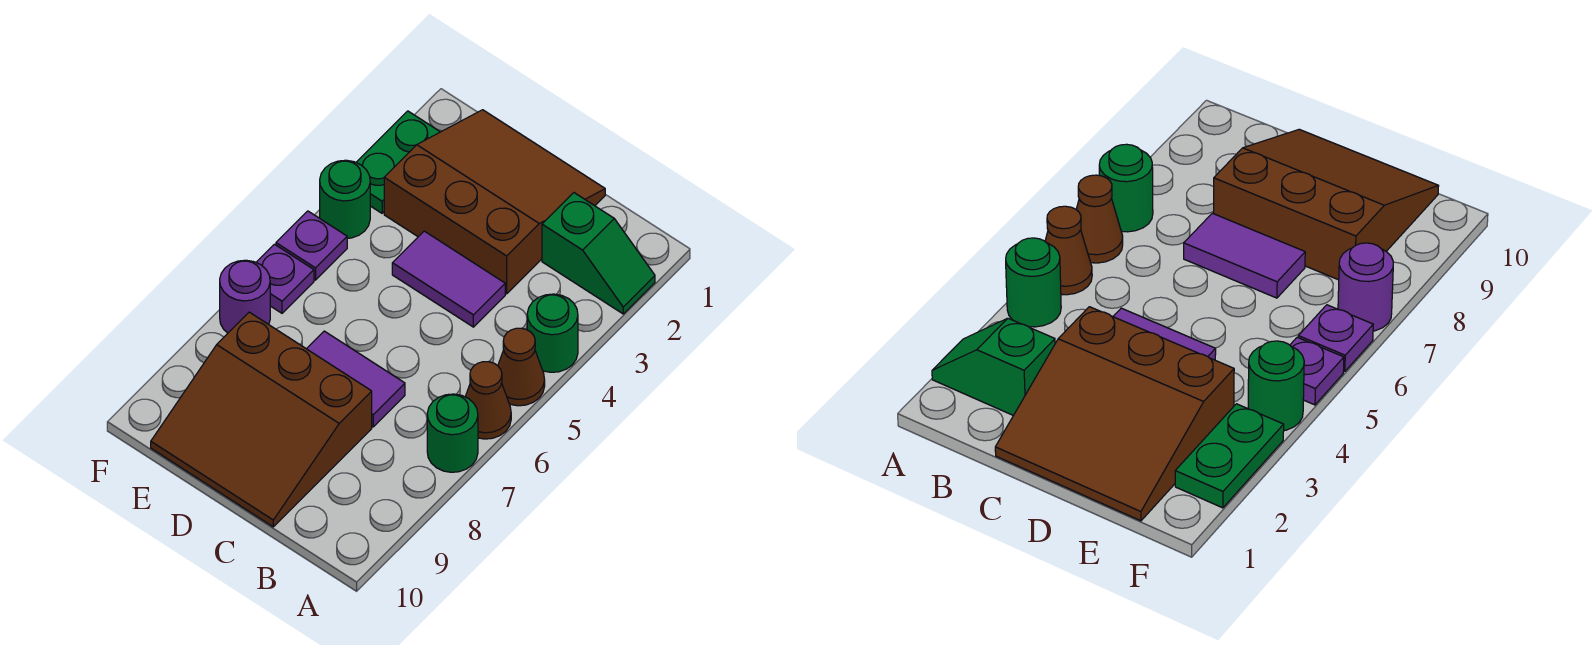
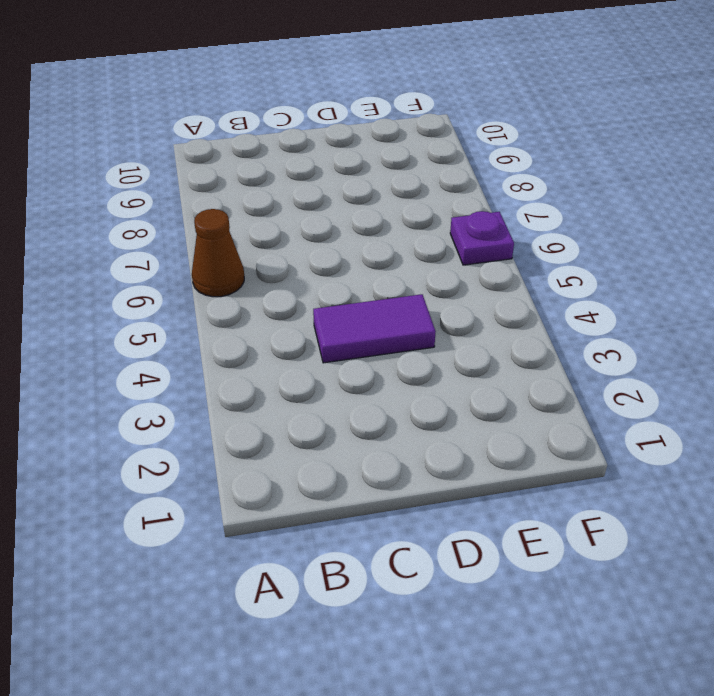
none -> green 1x2 slope [542,193,655,314]
none -> green 1x1 round brick [527,294,578,372]
none -> brown 1x1 cone [498,328,545,406]

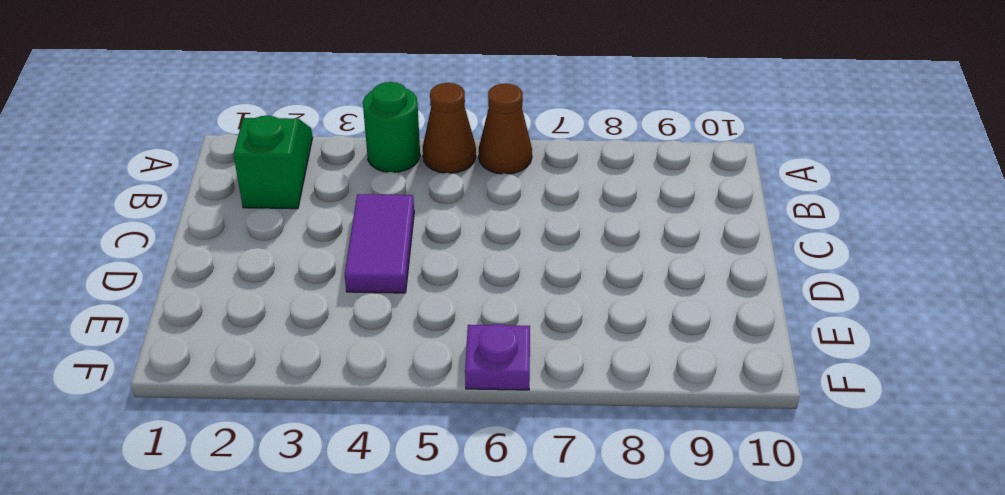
none -> green 1x1 round brick [427,394,478,472]
none -> brown 3x3 slope [384,110,605,294]
none -> purple 1x2 tile [307,331,405,427]

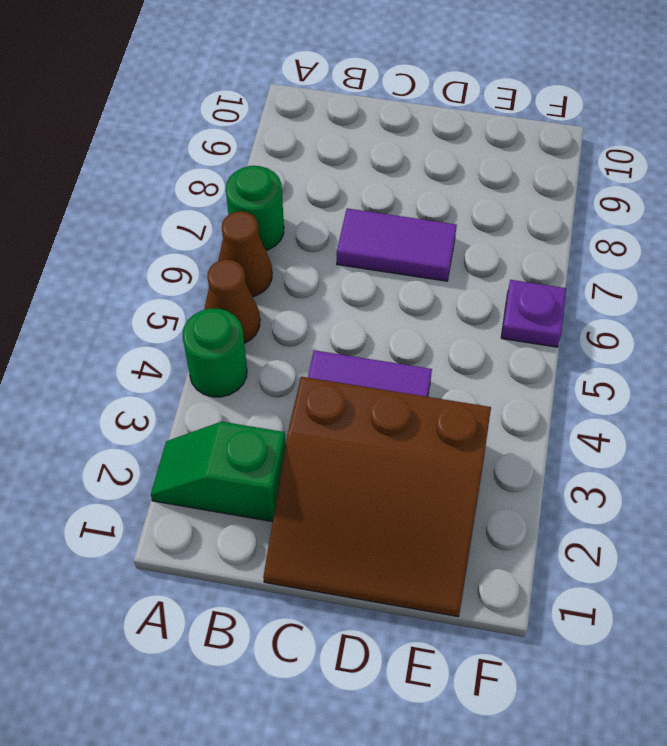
none -> brown 3x3 slope [151,312,372,527]
none -> green 1x2 plate [356,111,440,213]
none -> green 1x1 round brick [320,160,370,238]

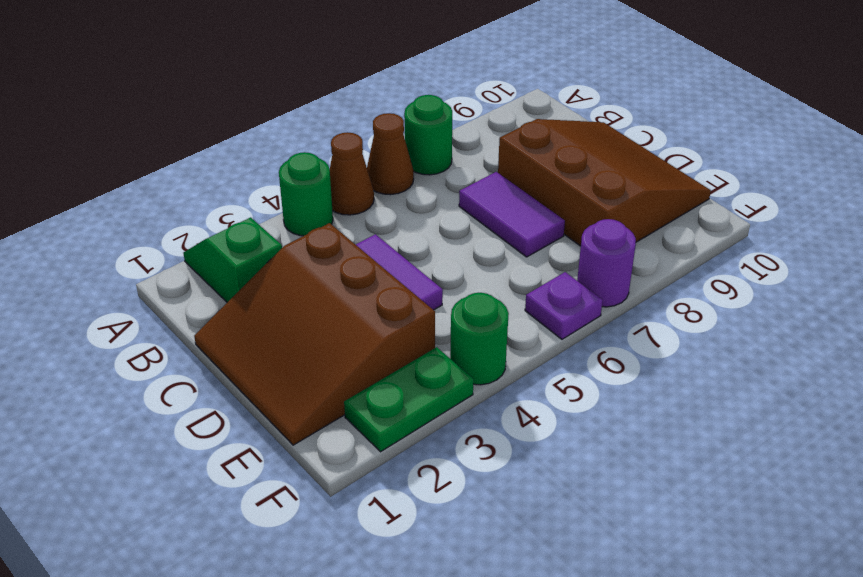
none -> purple 1x1 plate [276,211,347,280]

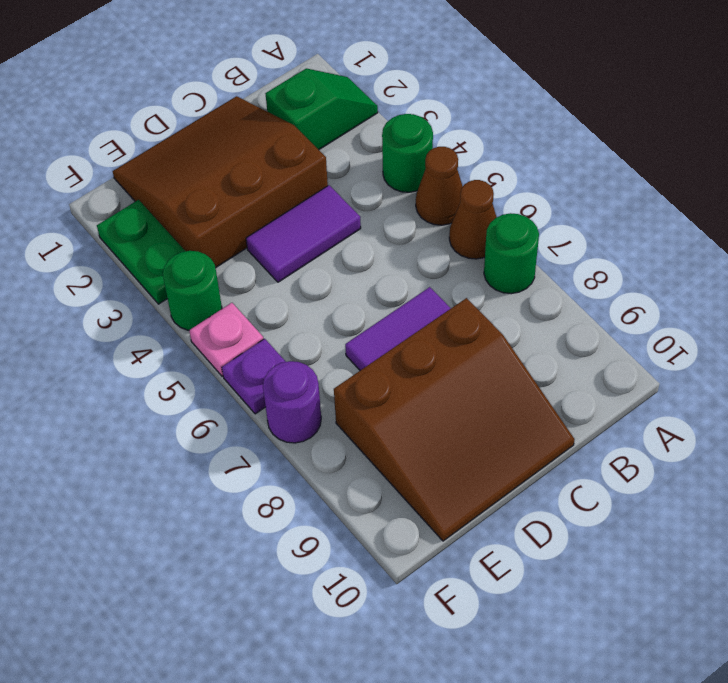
pink 1x1 plate [189,303,263,376] -> purple 1x1 plate [276,211,347,280]

